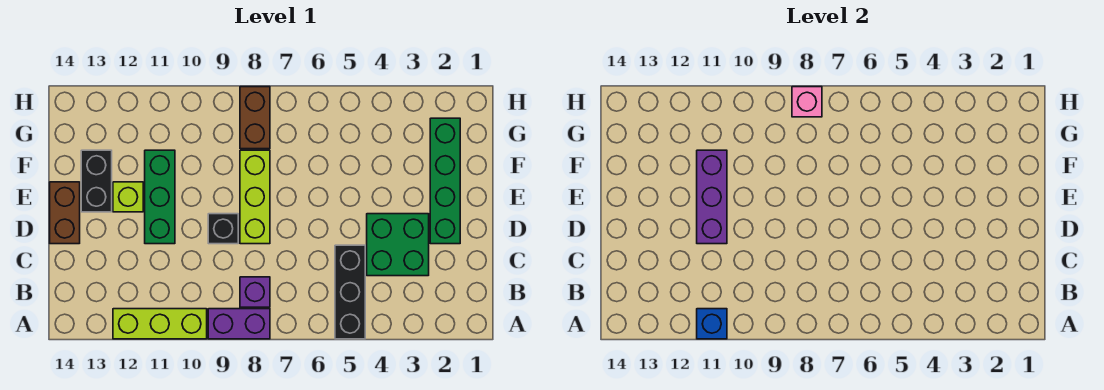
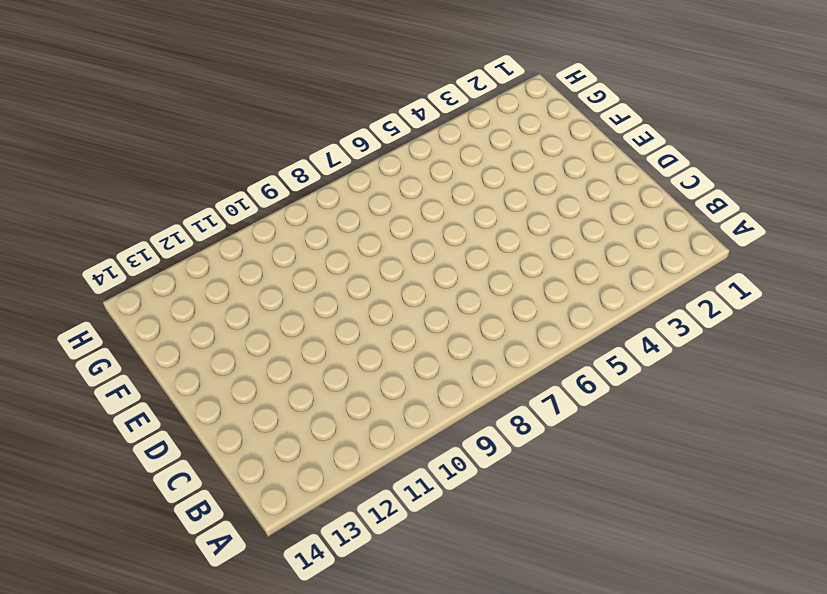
none -> black 1x3 brick [335,245,365,339]
none -> purple 1x2 brick [208,309,270,339]
none -> lime 1x3 brick [113,309,207,339]

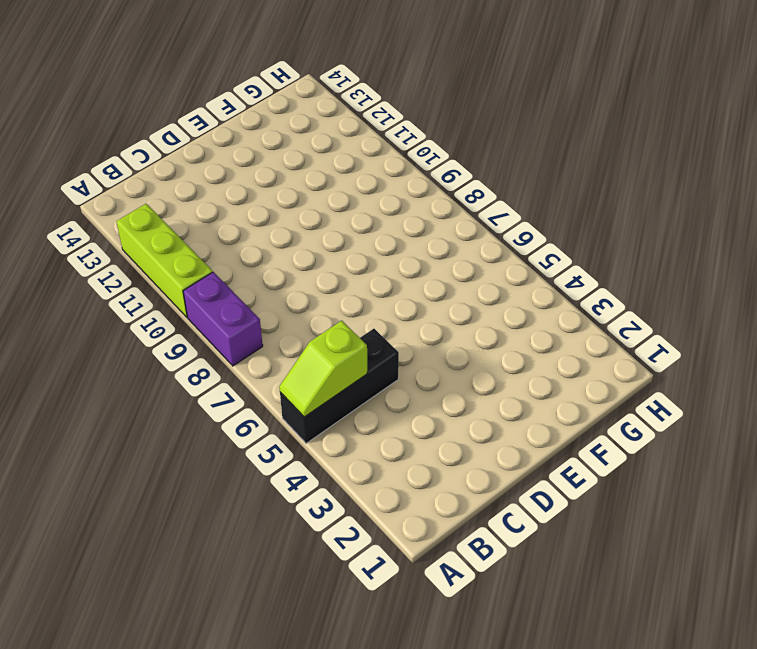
lime 1x2 slope [279,321,367,417] -> none
none -> purple 1x1 brick [240,277,270,307]
none -> green 2x2 brick [367,214,429,276]
none -> green 1x4 brick [430,118,460,244]

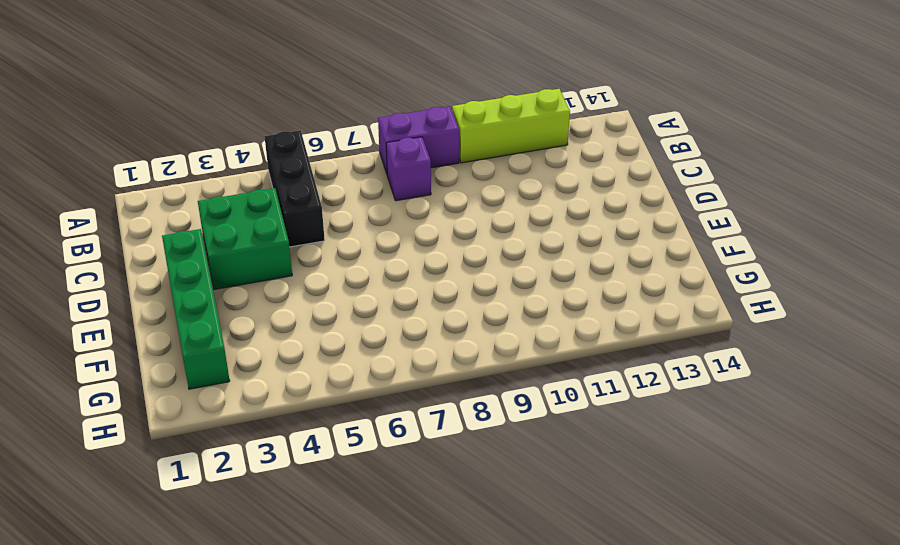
none -> lime 1x3 brick [240,150,270,244]
none -> black 1x1 brick [208,214,238,244]
none -> green 1x3 brick [145,150,175,244]

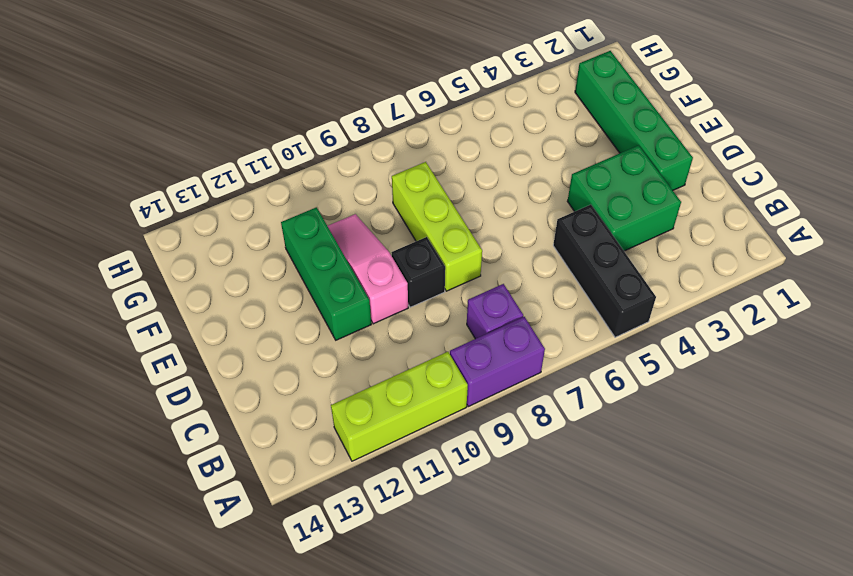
pink 1x3 slope [328,214,408,324] -> none
none -> brown 1x2 brick [50,182,80,244]
none -> lime 1x1 brick [113,182,143,212]
none -> black 1x2 brick [81,150,112,212]

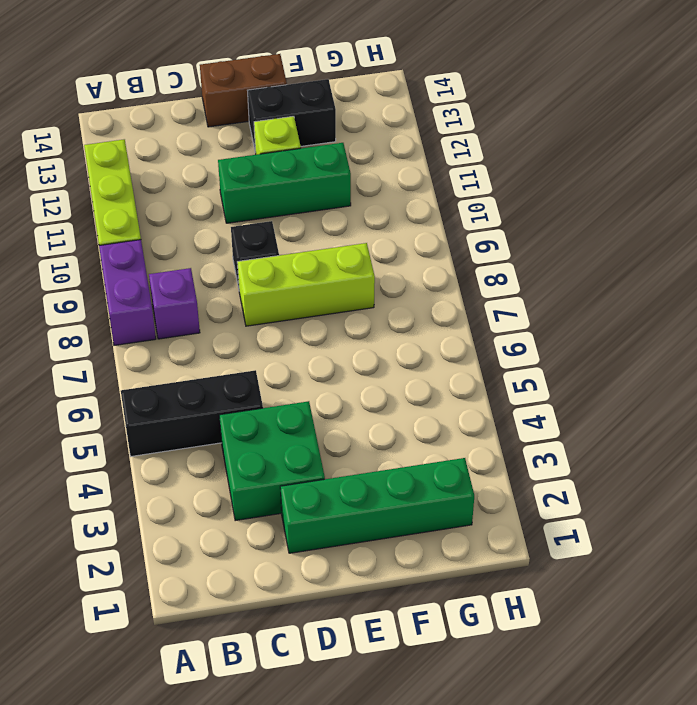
none -> brown 1x2 brick [240,87,270,149]
none -> blue 1x1 brick [697,309,727,339]
none -> purple 1x3 brick [697,150,727,244]

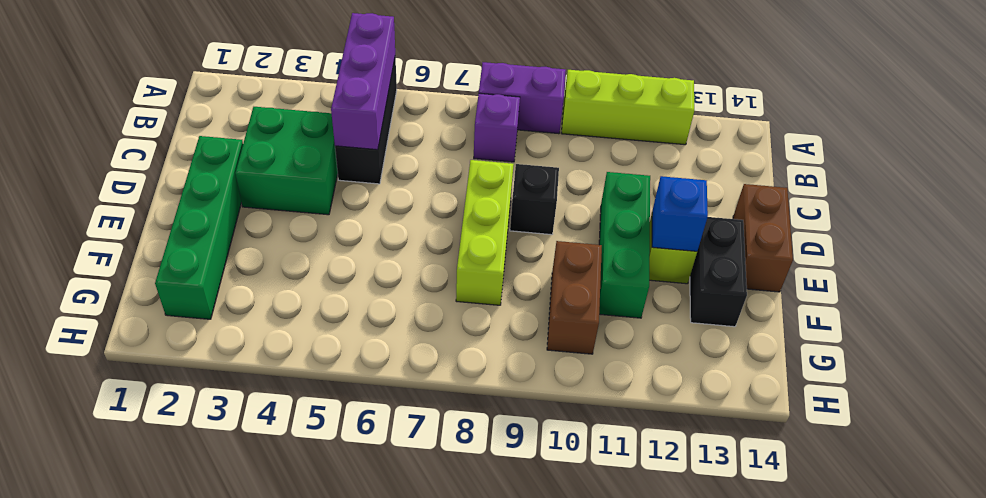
purple 1x3 brick [331,13,395,150] -> purple 1x3 brick moved to [697,150,727,244]
blue 1x1 brick [652,176,708,251] -> blue 1x1 brick moved to [697,309,727,339]
brown 1x2 brick [547,241,602,354] -> brown 1x2 brick moved to [240,87,270,149]
none -> pink 1x1 brick [792,87,822,117]

